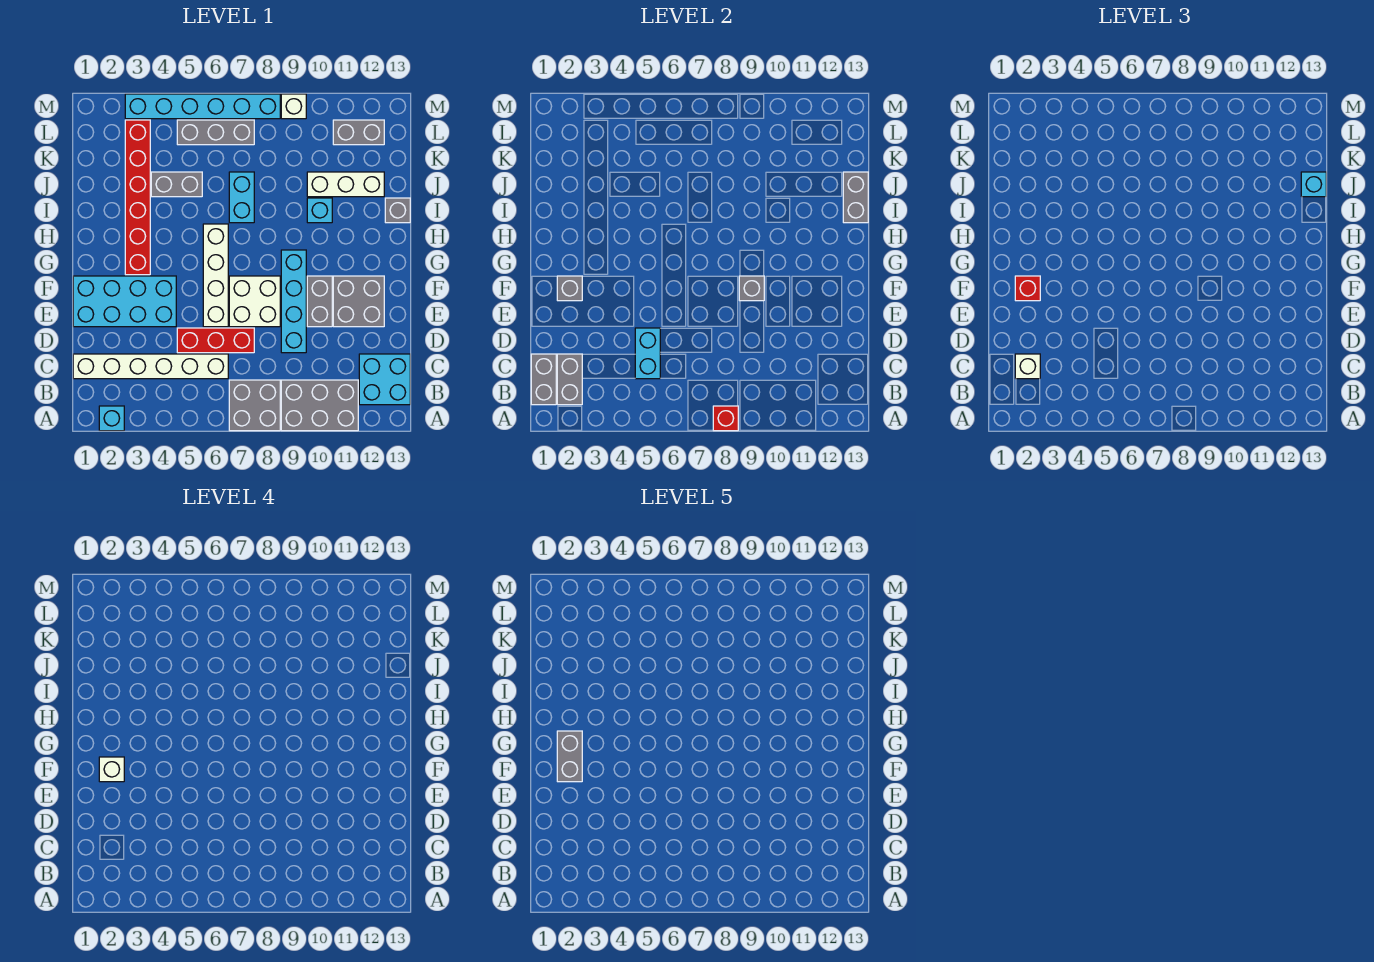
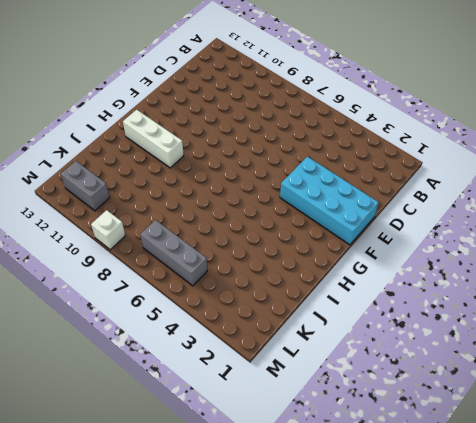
white 1x3 brick [123,110,184,168] -> white 1x3 brick moved to [307,172,384,197]
none -> cyan 1x1 brick [99,406,124,431]
none -> grey 2x2 brick [229,380,280,431]
none -> grey 2x3 brick [281,380,358,431]
none -> cyan 2x2 brick [359,354,410,405]

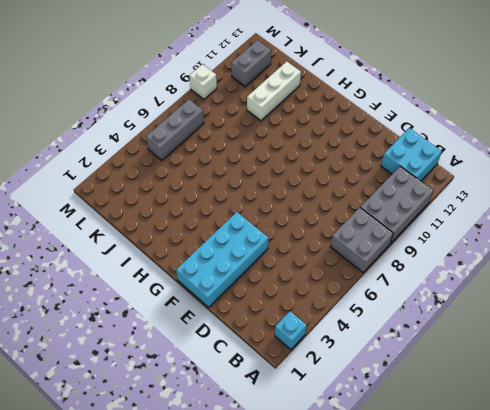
none -> white 1x6 brick [73,354,228,379]
none -> red 1x3 brick [177,328,254,353]
none -> cyan 1x4 brick [281,250,306,353]
none -> white 1x4 brick [203,224,228,327]

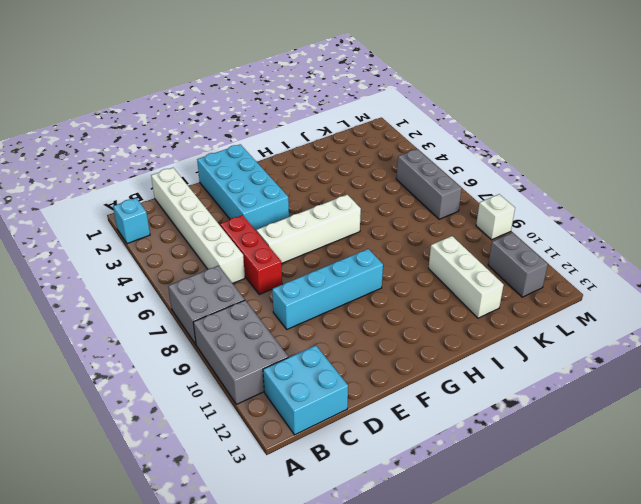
none -> white 2x2 brick [229,276,280,327]
none -> grey 1x2 brick [307,276,332,327]
none -> grey 2x2 brick [333,276,384,327]
none -> red 1x6 brick [125,120,150,275]

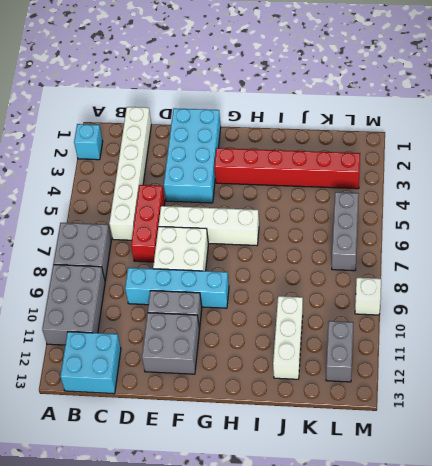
none -> cyan 1x2 brick [229,172,254,223]
none -> cyan 1x1 brick [307,198,332,223]
none -> grey 1x1 brick [385,198,410,223]
none -> grey 1x2 brick [151,172,202,197]

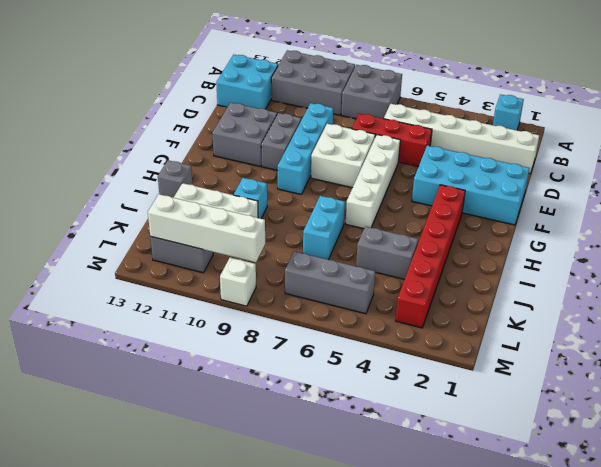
white 1x4 brick [148,194,265,262] -> none
none -> cyan 1x6 brick [125,94,280,119]
none -> red 1x1 brick [713,406,738,431]
none -> grey 1x2 brick [531,354,556,405]
none -> grey 1x2 brick [557,354,582,405]

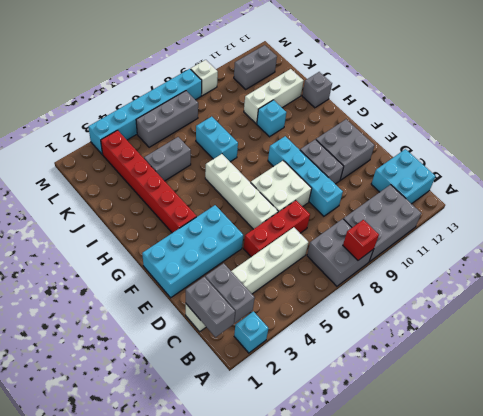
none -> cyan 1x2 brick [635,328,660,379]
none -> grey 1x1 brick [557,276,582,301]
none -> grey 1x1 brick [739,276,764,301]
none -> grey 1x2 brick [843,172,868,223]

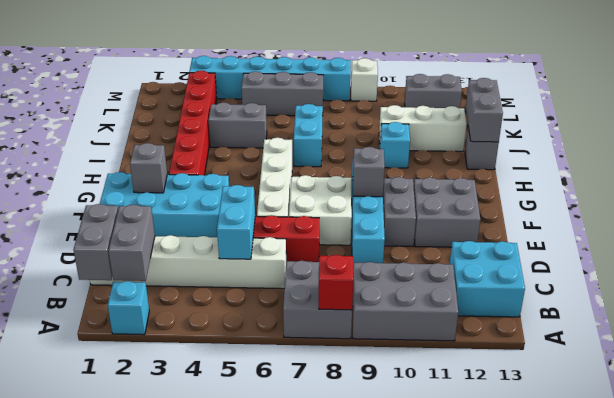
none -> white 1x1 brick [1015,354,1040,379]
none -> red 1x1 brick [1015,276,1040,301]
none -> cyan 1x1 brick [1301,172,1326,197]
none -> white 1x1 brick [99,757,124,782]

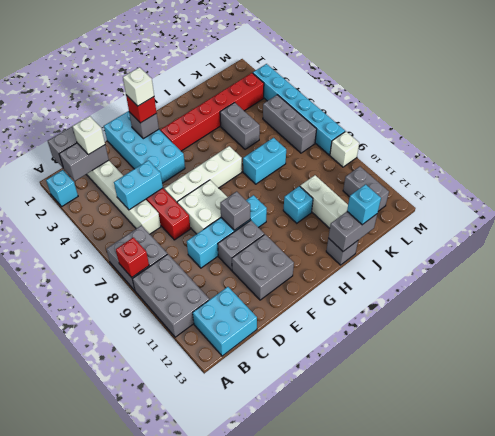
none -> grey 1x2 brick [557,731,582,782]

